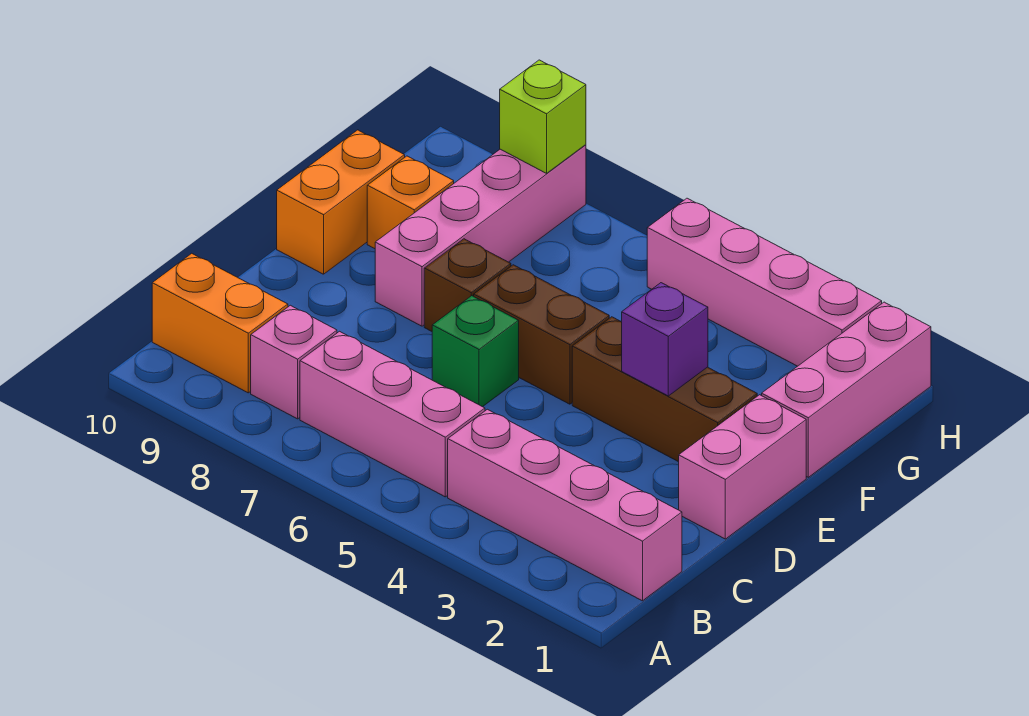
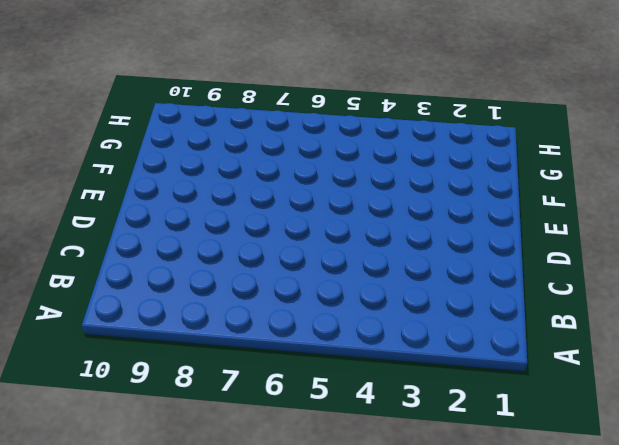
none -> pink 1x4 brick [448,409,682,601]
none -> pink 1x3 brick [300,331,485,497]
none -> pink 1x1 brick [251,305,337,419]

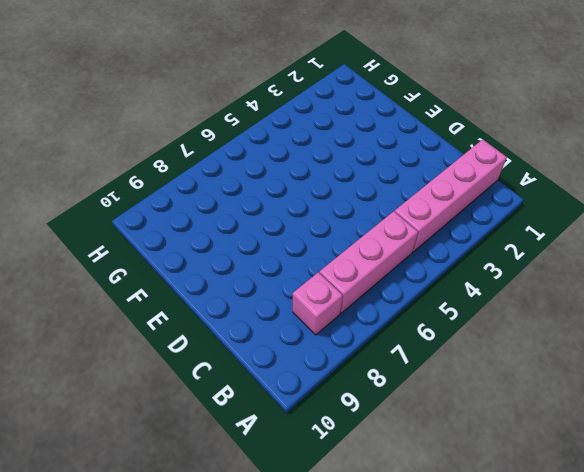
none -> orange 1x2 brick [152,253,288,393]
none -> pink 1x2 brick [679,395,806,539]
none -> green 1x1 brick [432,296,519,407]

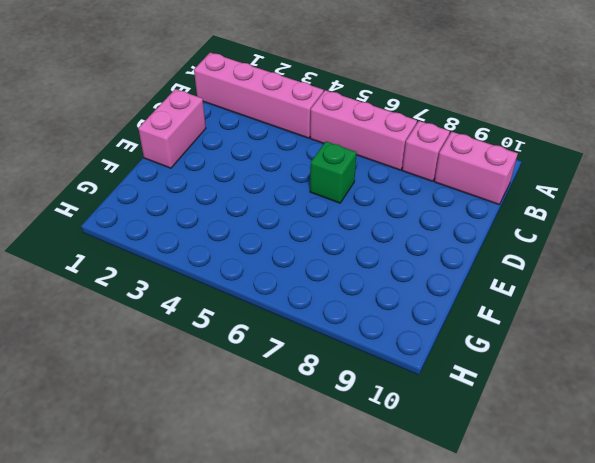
pink 1x2 brick [434,132,518,204] -> orange 1x2 brick [152,253,288,393]
none -> brown 1x3 brick [572,317,757,462]
none -> brown 1x2 brick [474,265,609,404]
none -> brown 1x1 brick [424,239,511,331]

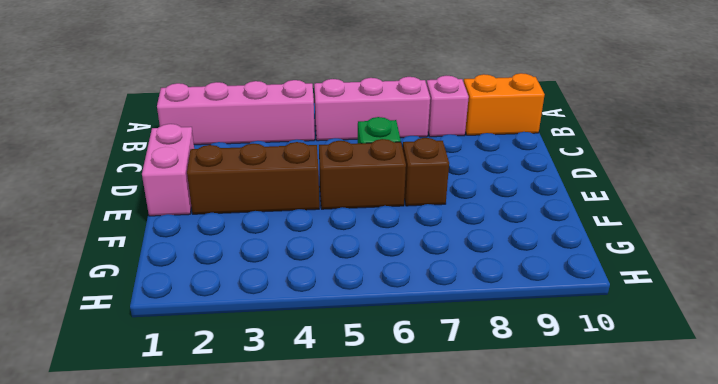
none -> pink 1x4 brick [375,145,586,326]
none -> orange 1x2 brick [277,130,405,274]
none -> pink 1x3 brick [762,302,931,477]

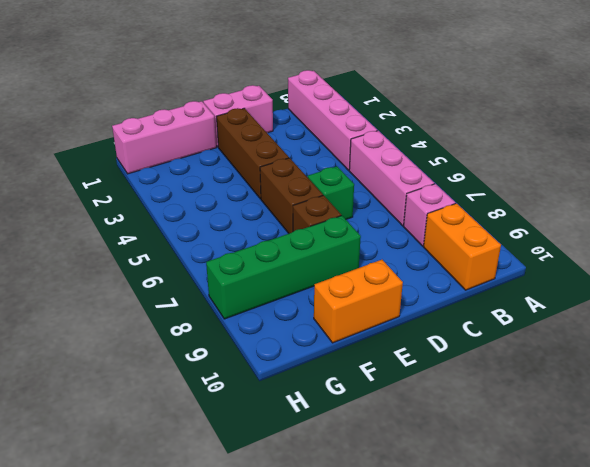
green 1x4 brick [206,216,361,319] -> pink 1x4 brick [375,145,586,326]
none -> orange 1x1 brick [367,156,454,249]
none -> pink 1x4 brick [647,198,882,366]
none -> purple 1x1 brick [622,283,708,396]

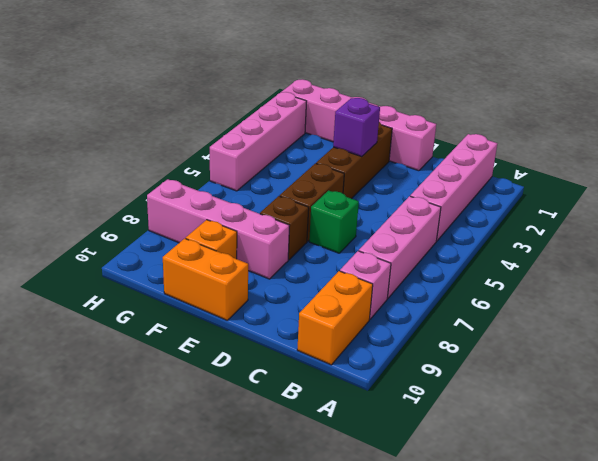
none -> lime 1x1 brick [500,60,586,173]

